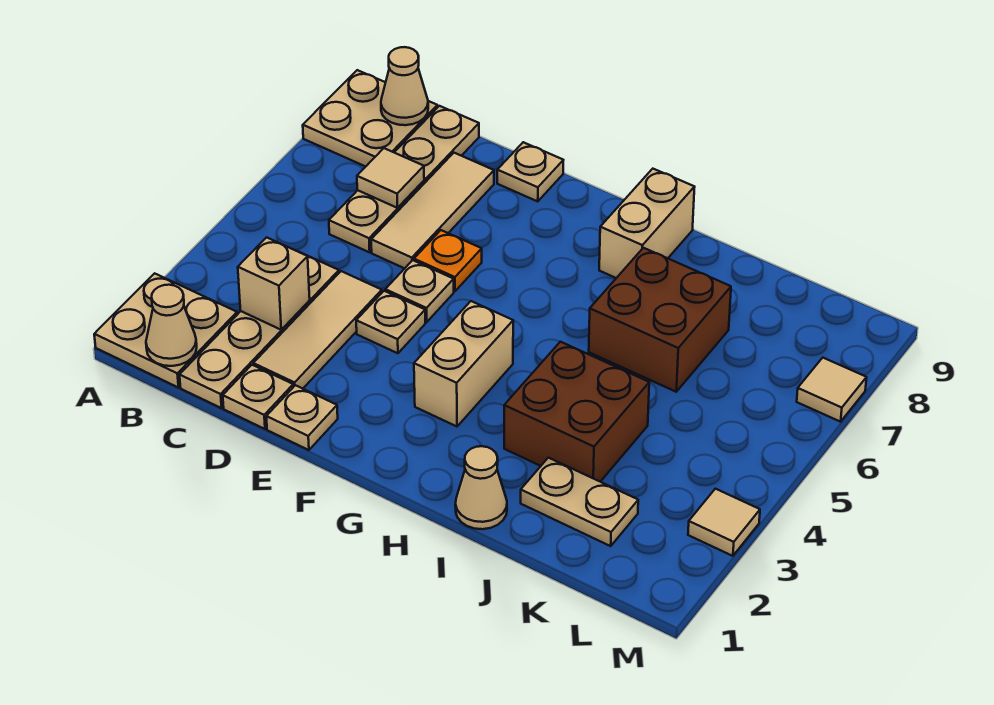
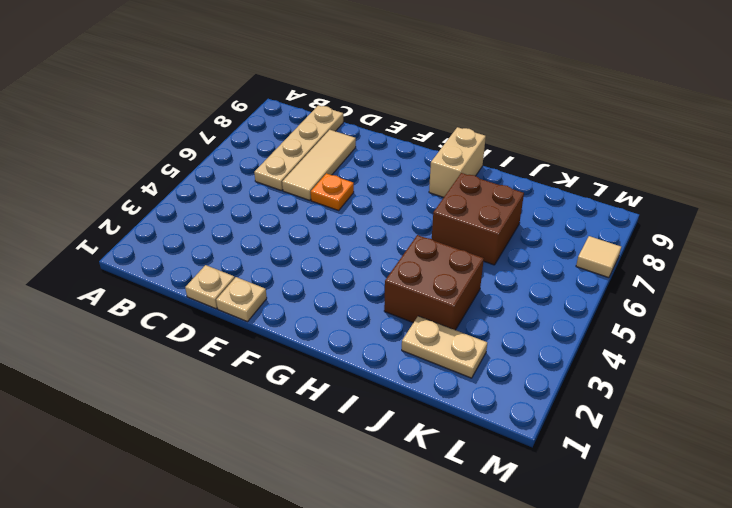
none -> tan 2x2 plate [94,273,237,388]
none -> tan 2x2 plate [303,70,437,167]
none -> tan 1x4 plate [180,252,339,408]

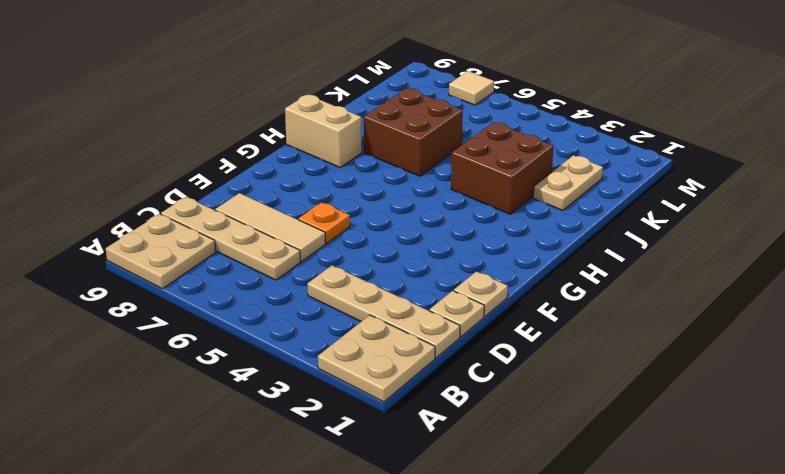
none -> tan 1x3 tile [253,271,382,389]
none -> tan 1x1 plate [356,291,425,353]
none -> tan 1x1 plate [385,260,454,322]

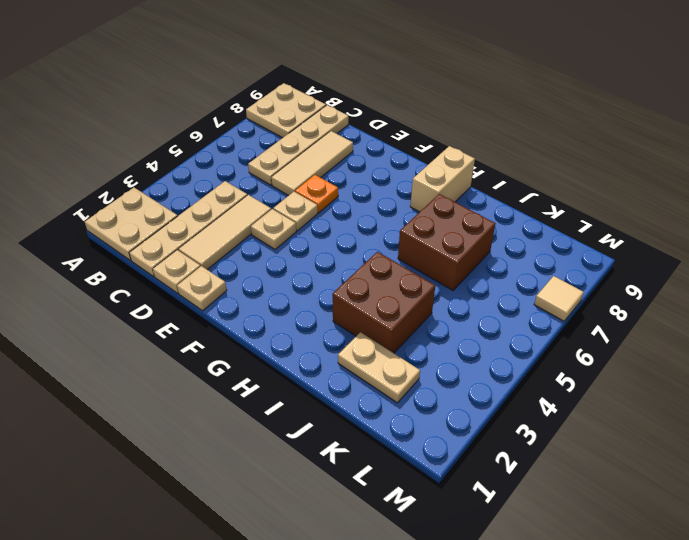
none -> tan 1x1 plate [497,142,563,201]
none -> tan 1x2 brick [414,301,513,426]
none -> tan 1x1 cone [455,446,507,529]

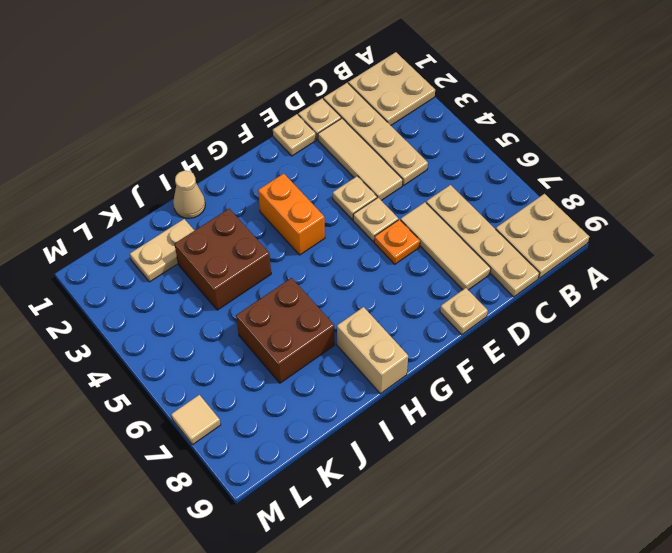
orange 1x2 brick [258,174,325,255] -> tan 1x2 brick [414,301,513,426]
none -> tan 1x1 tile [688,489,760,556]
none -> tan 1x1 cone [146,285,197,366]
none -> tan 1x1 cone [381,47,428,125]

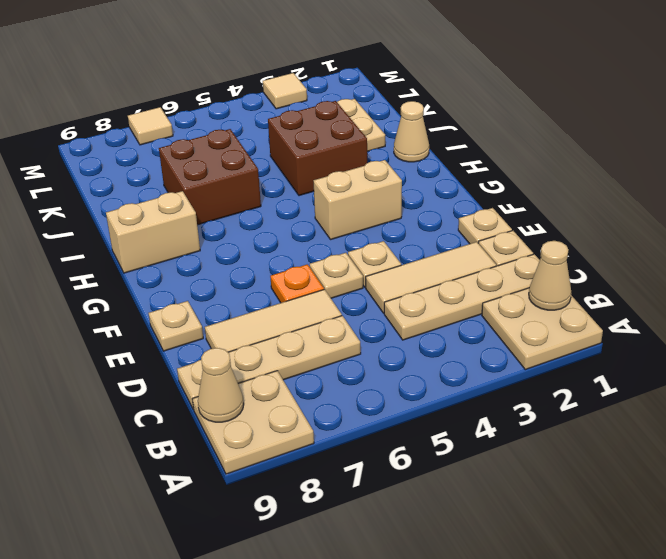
none -> tan 1x1 brick [238,237,310,330]
none -> tan 1x1 tile [357,148,424,208]

